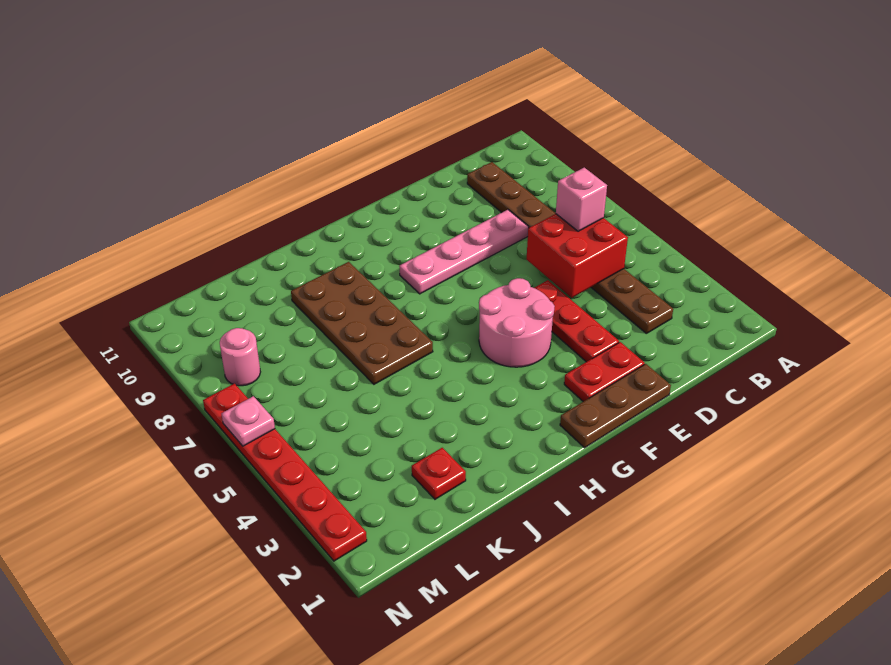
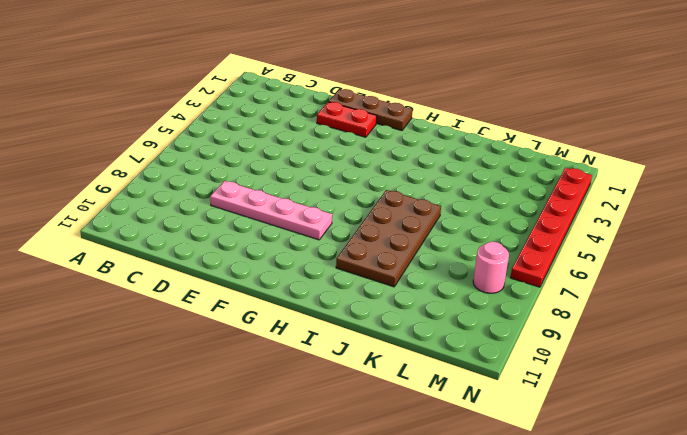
none -> brown 1x8 plate [467,162,673,333]
none -> red 1x3 plate [534,280,619,362]
none -> pink 2x2 round brick [479,278,555,367]

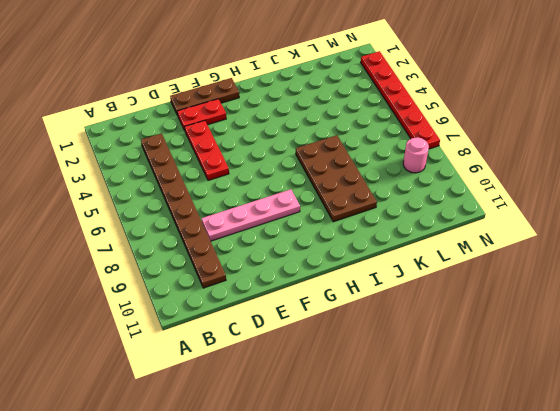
none -> pink 2x2 round brick [479,278,555,367]
none -> red 1x1 plate [412,448,466,499]
none -> red 2x2 brick [526,214,628,298]

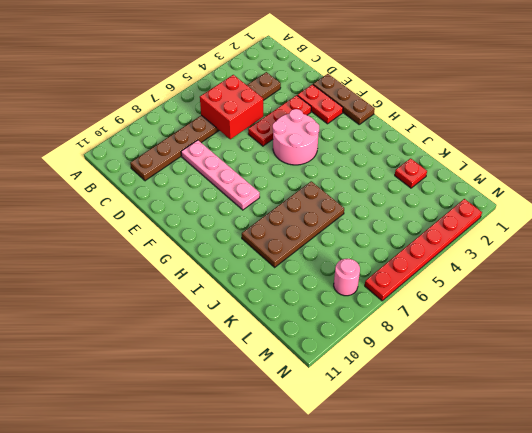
none -> pink 1x1 plate [221,396,275,446]
none -> pink 1x1 brick [556,168,607,231]

